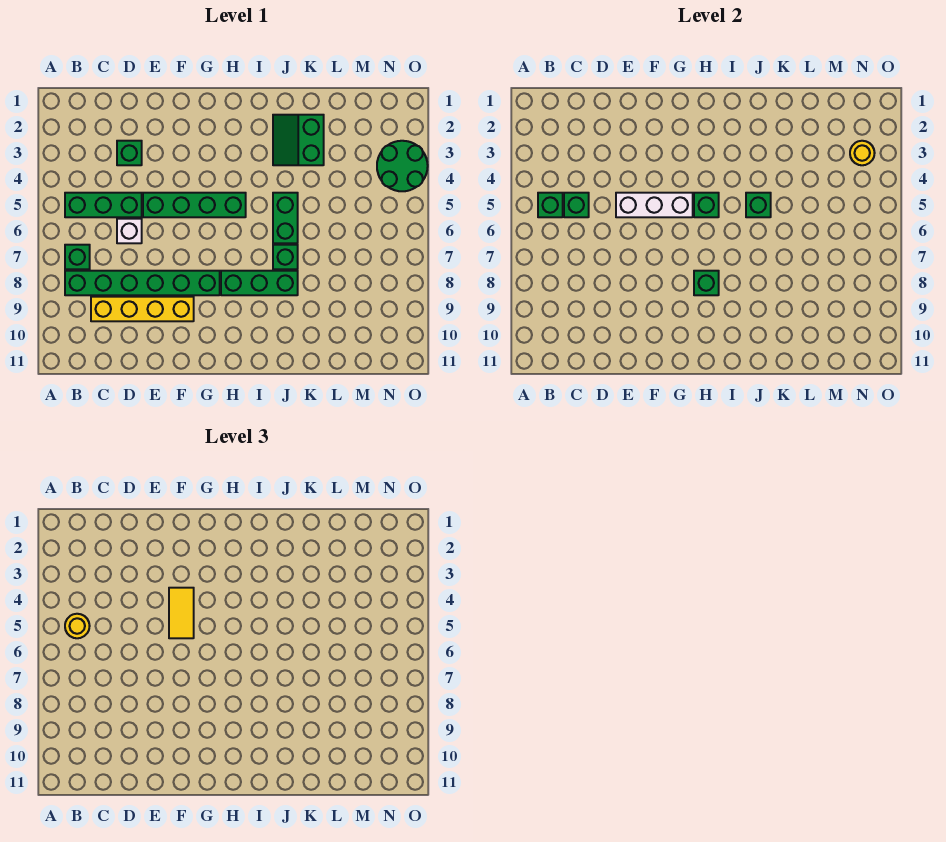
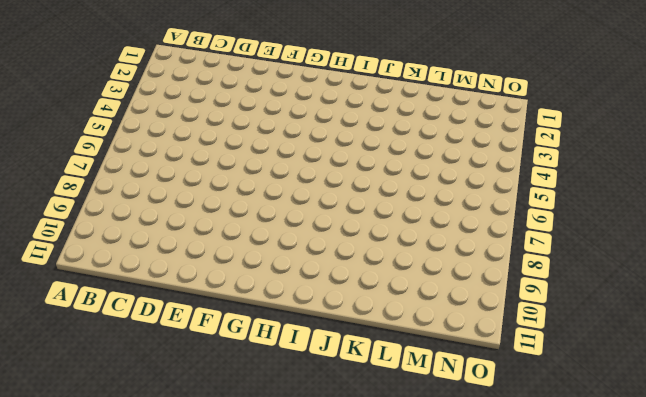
none -> green 1x3 brick [65,193,142,217]
none -> green 1x1 brick [65,245,90,269]
none -> green 1x6 brick [65,271,220,295]

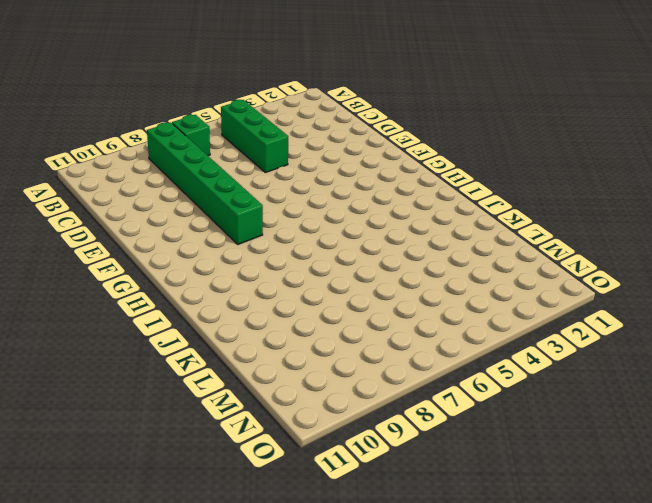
none -> yellow 1x4 brick [91,297,194,321]
none -> green 1x1 brick [117,141,142,165]
none -> white 1x1 brick [117,219,142,243]

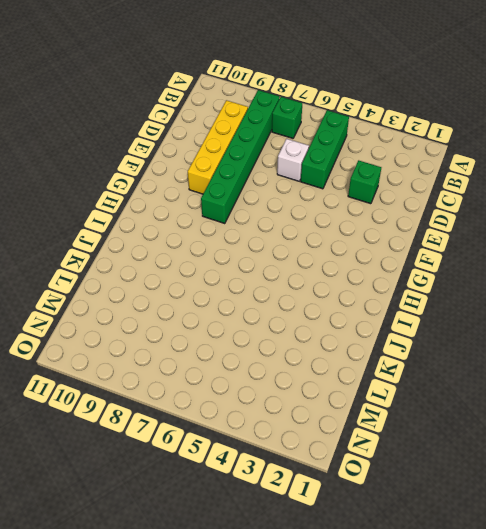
none -> green 1x4 brick [143,193,246,217]
none -> green 1x3 brick [221,271,298,295]
none -> green 2x2 slope [273,115,324,165]

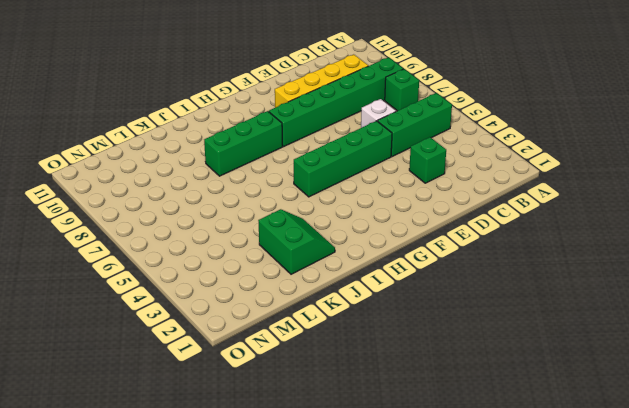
none -> green 1x2 brick [273,193,298,243]
none -> green 1x1 brick [273,245,298,269]
none -> green 2x2 round brick [377,141,428,191]

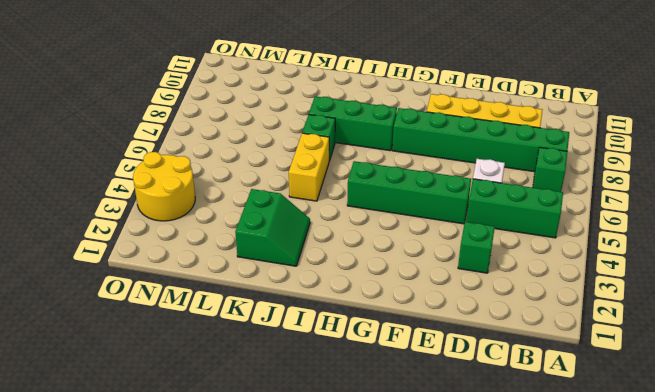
yellow 1x2 brick [289,133,329,201] -> green 1x2 brick [273,193,298,243]
yellow 2x2 round brick [133,152,195,221] -> green 2x2 round brick [377,141,428,191]
none -> green 1x1 brick [538,193,563,217]
none -> green 1x1 brick [564,193,589,217]
none -> white 1x3 brick [616,193,693,217]

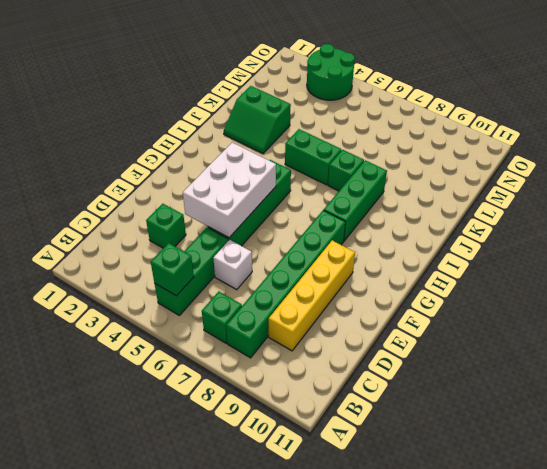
white 2x3 brick [183,142,276,238] -> white 1x3 brick [616,193,693,217]
none -> green 1x1 brick [564,193,589,217]
none -> green 1x1 brick [694,193,719,217]
none -> green 1x1 brick [694,271,719,295]

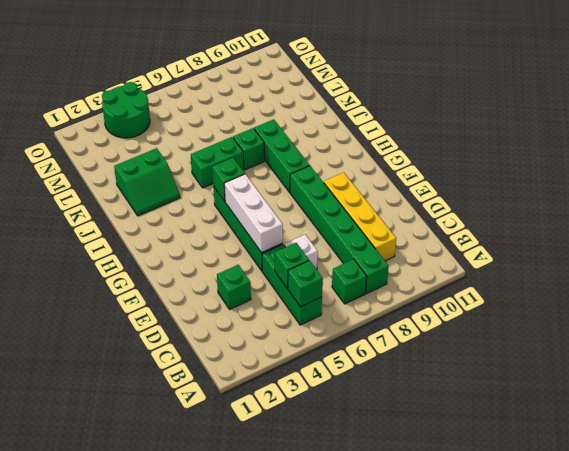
none -> green 1x1 brick [694,271,719,295]
none -> green 1x1 brick [746,193,771,217]
none -> yellow 1x1 round brick [850,141,875,165]

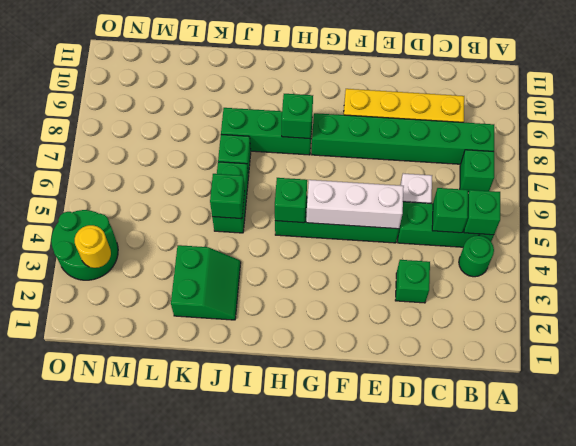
green 1x1 round brick [459,235,494,277] -> none
none -> yellow 1x1 round brick [65,614,90,638]
none -> yellow 1x2 tile [169,588,194,638]

